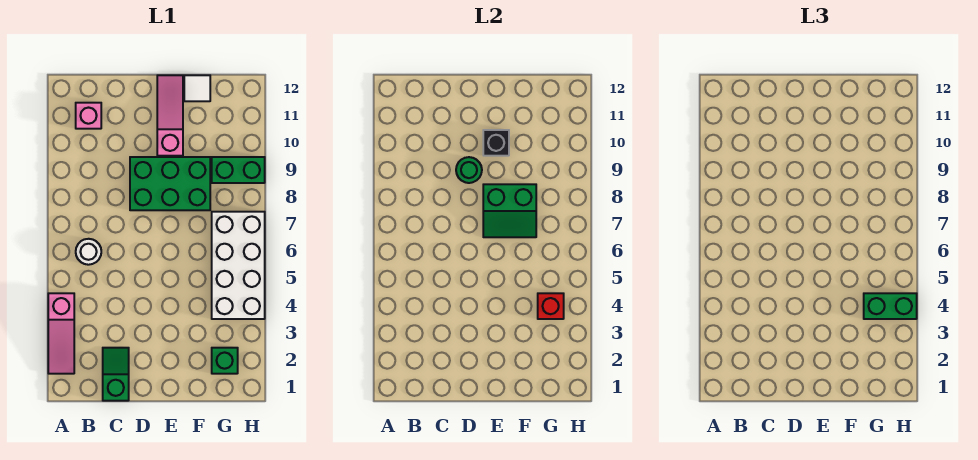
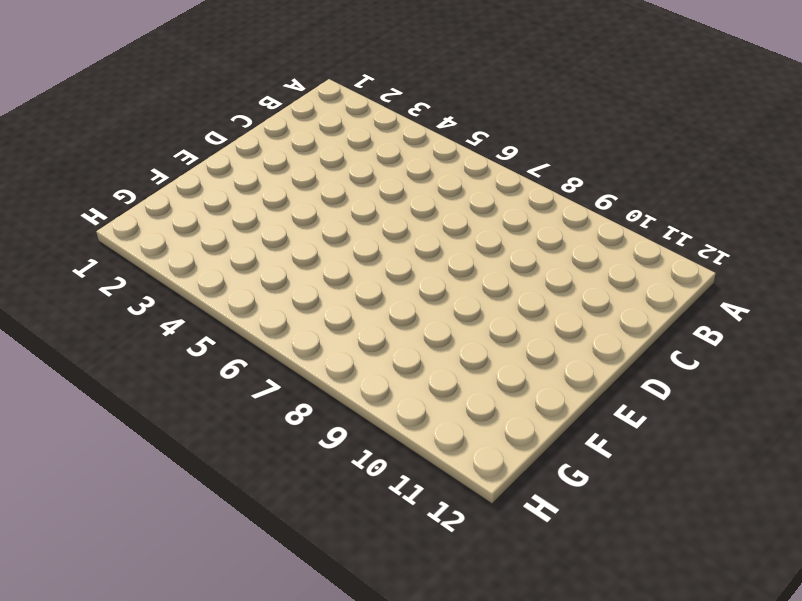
none -> pink 1x3 slope [48,293,74,374]
none -> white 1x1 round brick [76,239,101,265]
none -> pink 1x1 brick [76,103,101,129]

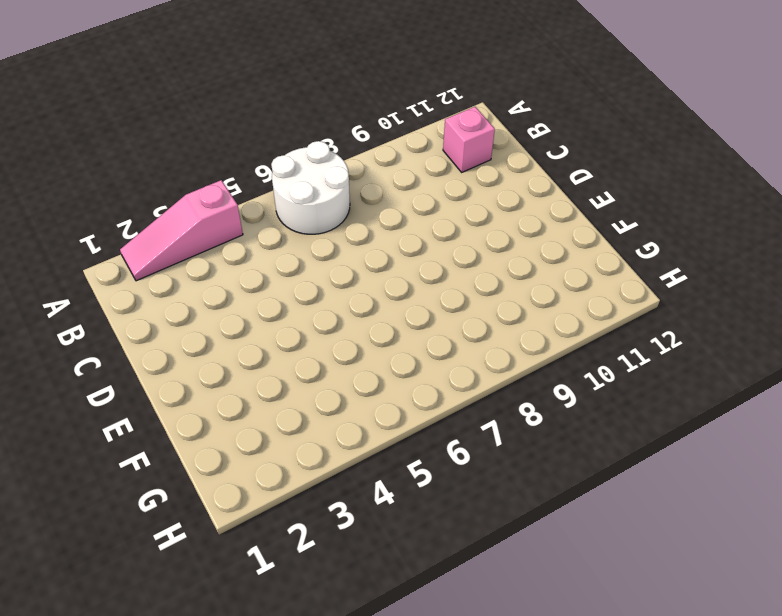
white 2x2 round brick [271,141,350,234] -> white 1x1 round brick [76,239,101,265]
none -> green 1x2 slope [103,348,129,401]
none -> green 2x3 brick [130,157,210,210]
none -> pink 1x3 slope [157,75,183,156]

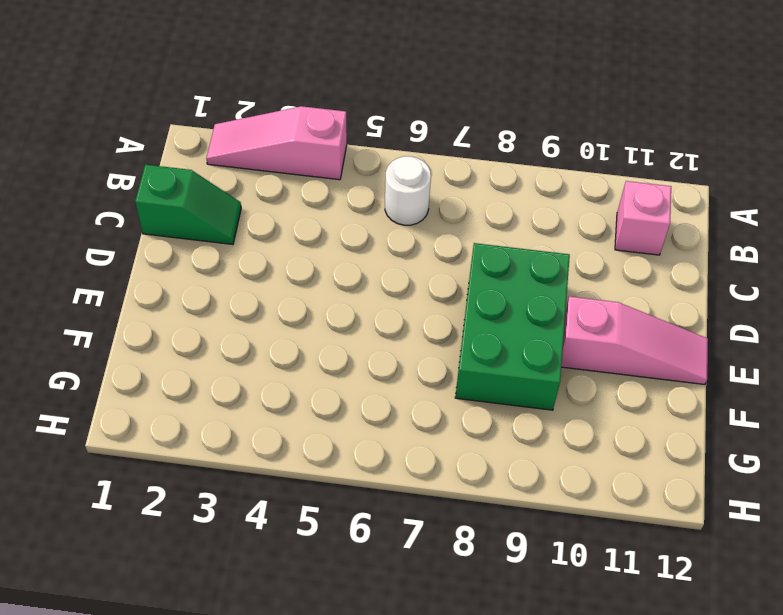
none -> white 1x1 tile [184,75,210,101]
none -> green 1x1 brick [212,348,238,374]
none -> white 2x4 brick [212,212,265,319]

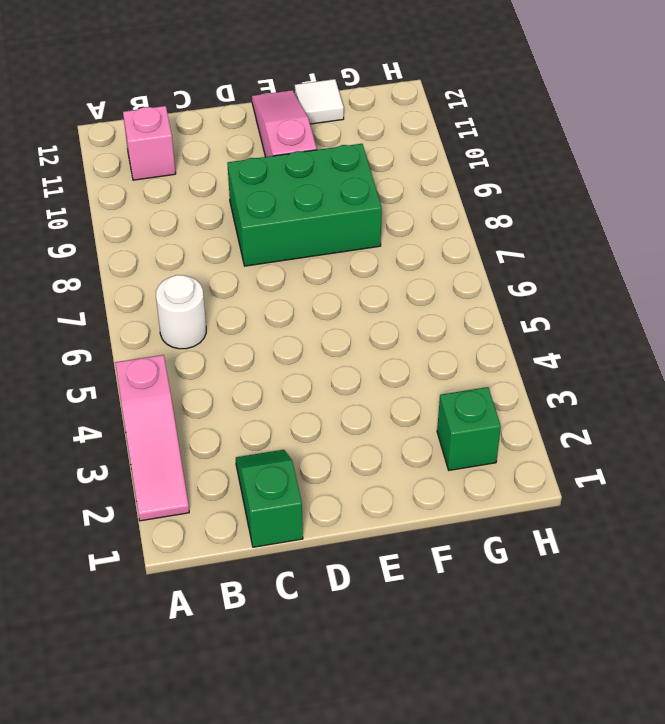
none -> white 2x4 brick [212,212,265,319]
none -> green 1x2 brick [212,157,265,183]
none -> green 1x1 round brick [456,157,482,183]

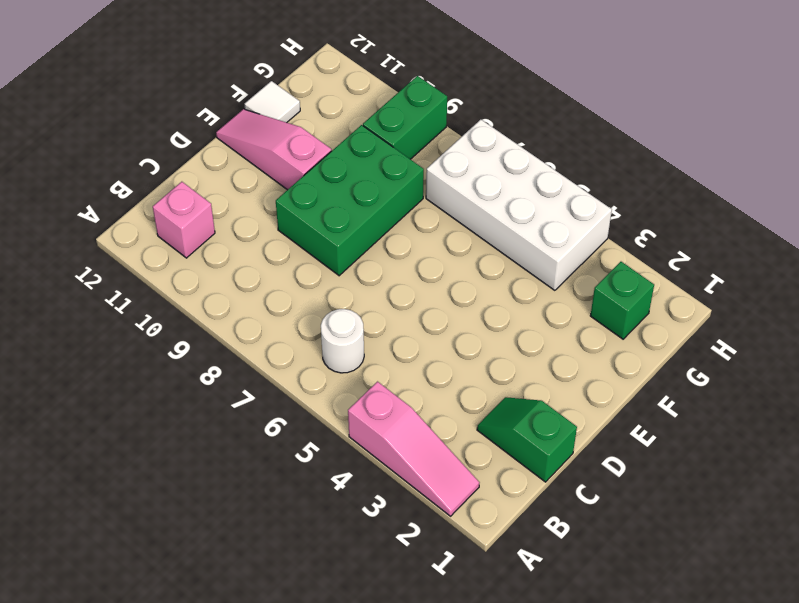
none -> green 1x1 round brick [456,157,482,183]
none -> green 2x2 slope [483,184,536,237]
none -> black 1x1 brick [483,130,509,156]

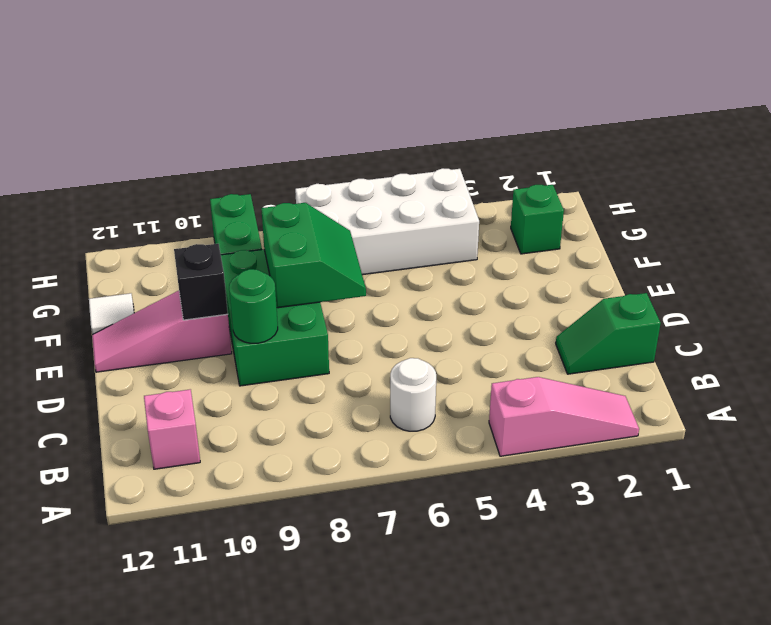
none -> red 1x1 brick [538,293,564,319]
none -> green 1x2 brick [864,293,917,319]

